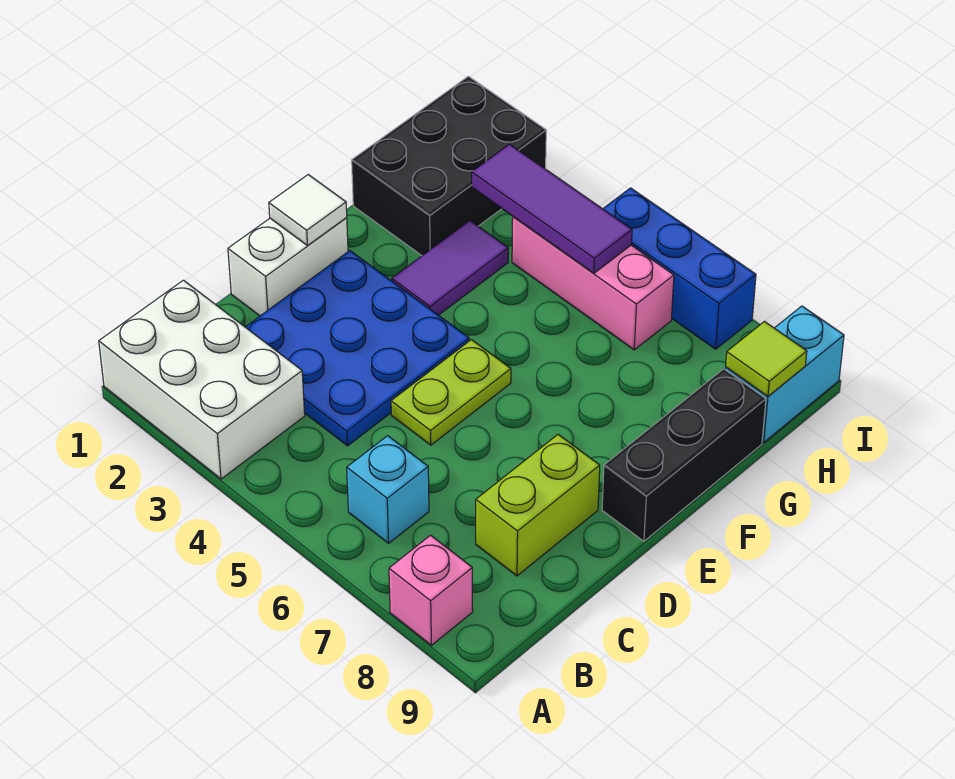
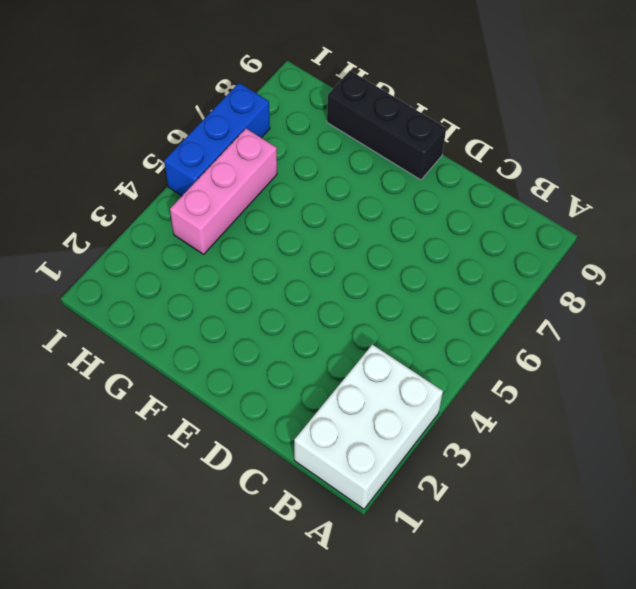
none -> pink 1x1 brick [389,535,473,645]
none -> cyan 1x1 brick [347,436,429,543]
none -> blue 3x3 plate [246,251,469,446]

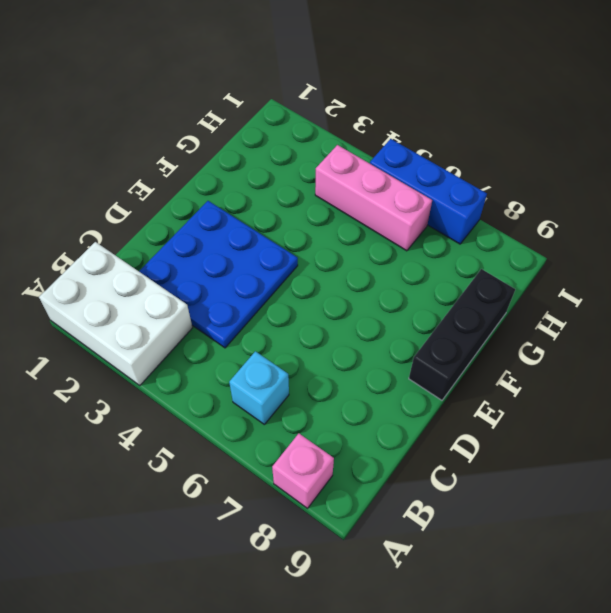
none -> lime 1x2 brick [476,435,600,576]
none -> white 1x2 brick [228,218,348,316]
none -> lime 1x2 plate [391,340,511,445]

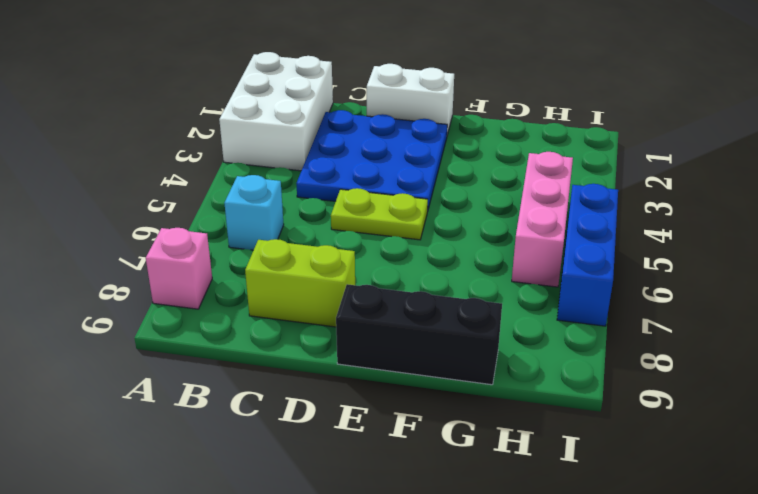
none -> purple 1x2 tile [392,221,508,315]
none -> black 2x3 brick [352,76,546,256]
none -> cyan 1x2 brick [725,306,844,443]

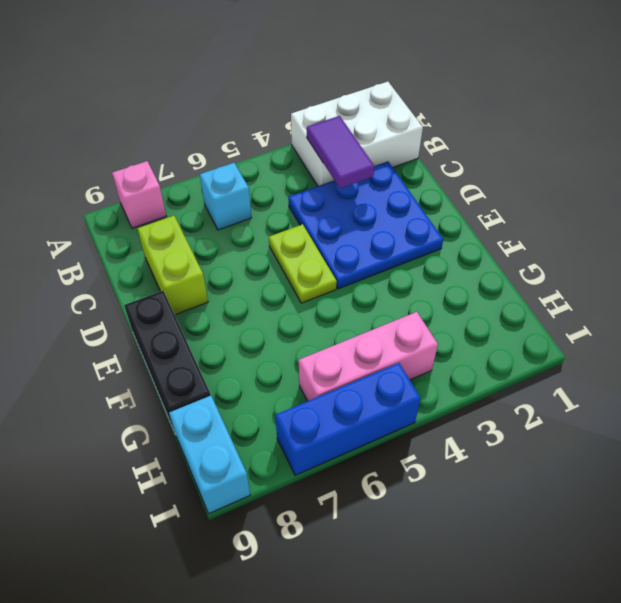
purple 1x2 tile [307,116,374,188] -> purple 1x2 tile moved to [392,221,508,315]
none -> white 1x2 brick [228,218,348,316]
none -> black 2x3 brick [352,76,546,256]
none -> white 1x1 tile [269,175,347,246]

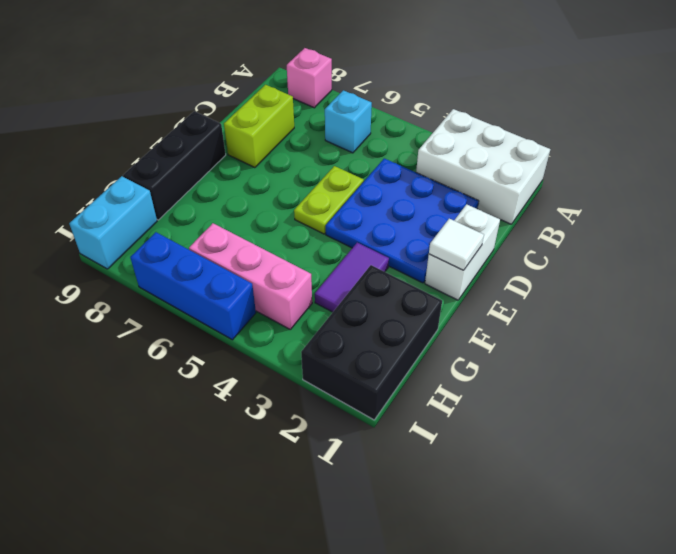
none -> purple 1x3 tile [472,144,632,273]
none -> lime 1x1 tile [726,322,807,396]

